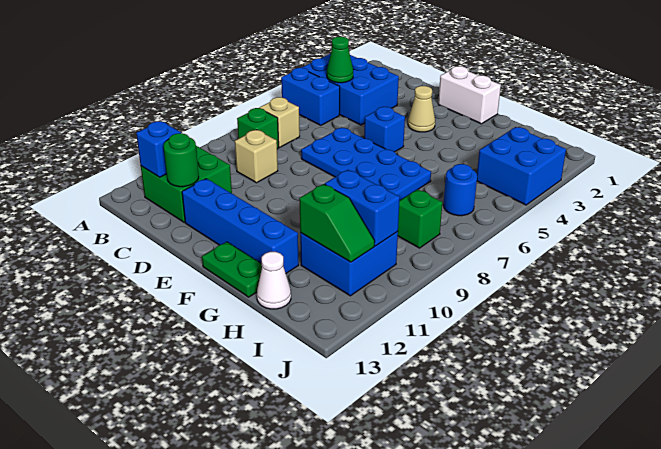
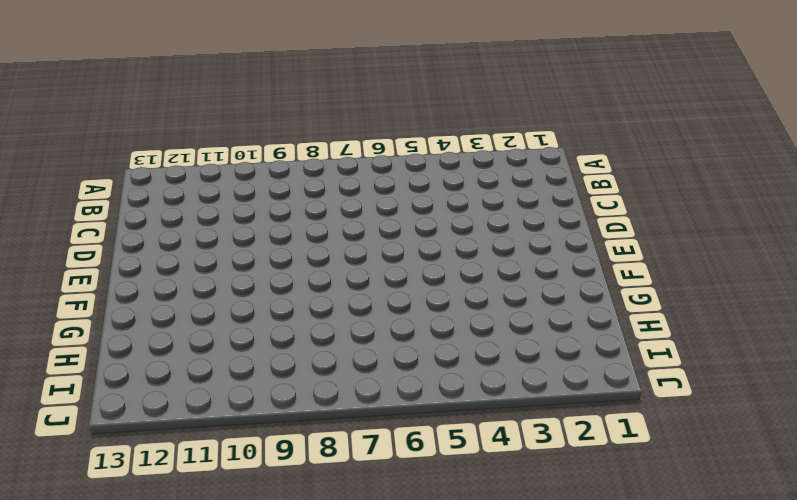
none -> blue 2x3 brick [302,54,399,125]
none -> blue 1x2 brick [281,68,340,125]
none -> tan 1x1 brick [260,97,300,147]

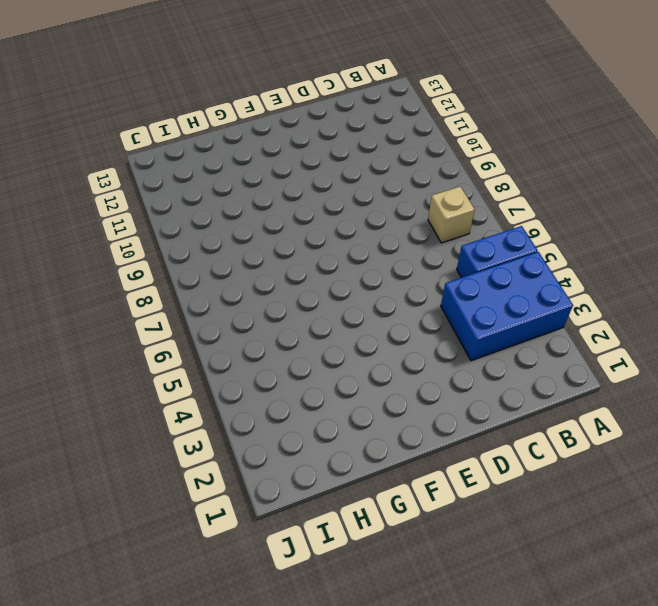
none -> green 1x1 brick [237,108,279,149]
none -> green 2x2 brick [141,146,232,222]
none -> tan 1x1 brick [235,130,278,183]

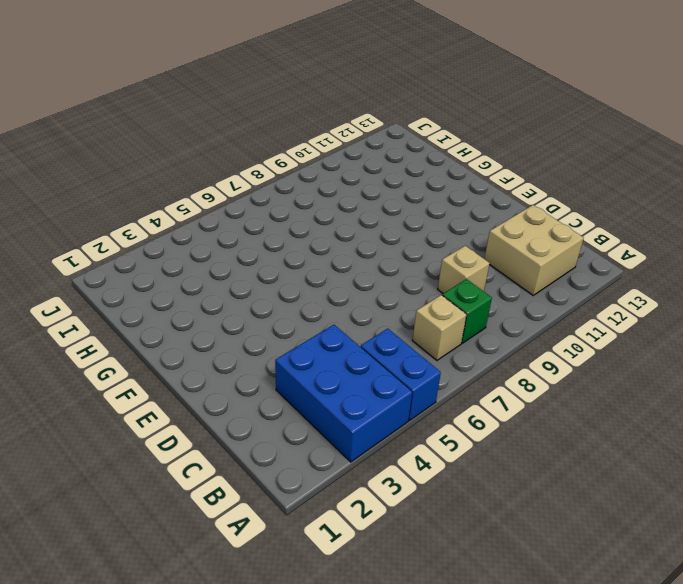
tan 2x2 brick [484,205,584,295] -> green 2x2 brick [141,146,232,222]
none -> blue 2x4 plate [301,127,431,200]
none -> blue 1x4 brick [182,179,299,273]
none -> white 1x2 brick [438,66,501,124]

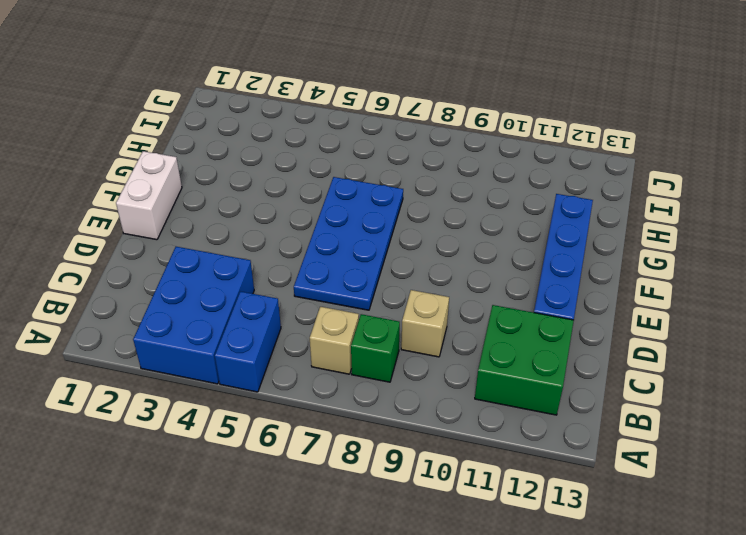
none -> tan 1x1 cone [408,86,435,132]
none -> blue 1x1 brick [364,107,405,152]
none -> green 1x2 plate [202,242,262,297]

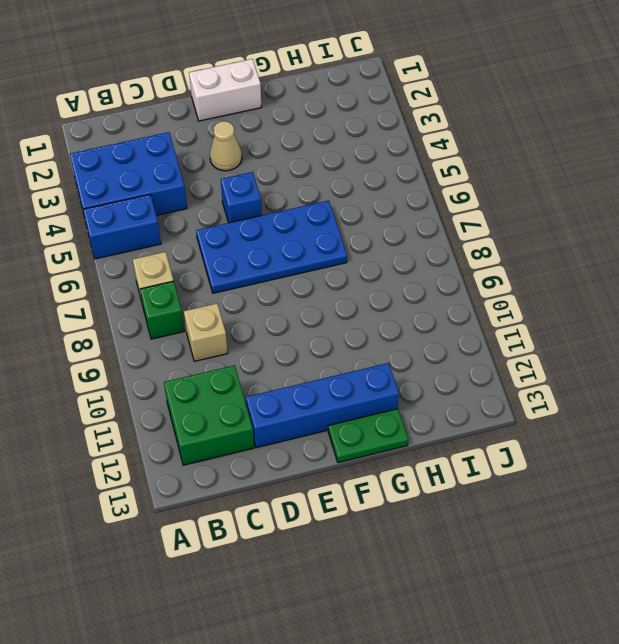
none -> blue 2x2 brick [300,232,398,296]
none -> white 1x1 cone [257,252,291,309]
none -> blue 2x2 brick [477,127,566,205]

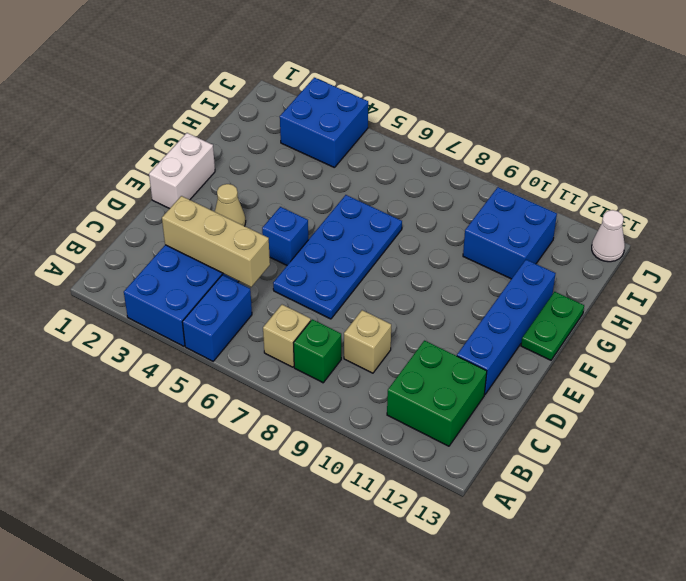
tan 1x3 brick [162,196,270,287] -> none
white 1x1 cone [592,210,625,262] -> white 1x1 cone moved to [257,252,291,309]
none -> blue 1x1 round brick [443,164,477,216]
none -> green 1x1 brick [398,189,442,248]
none -> green 1x1 cone [327,37,353,83]

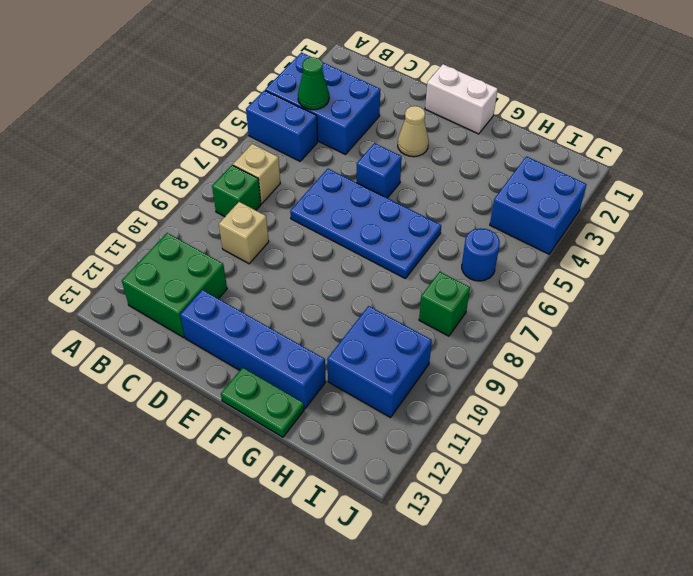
none -> white 1x1 cone [257,252,291,309]
none -> blue 1x1 brick [136,121,181,177]
none -> green 1x1 round brick [164,133,199,187]

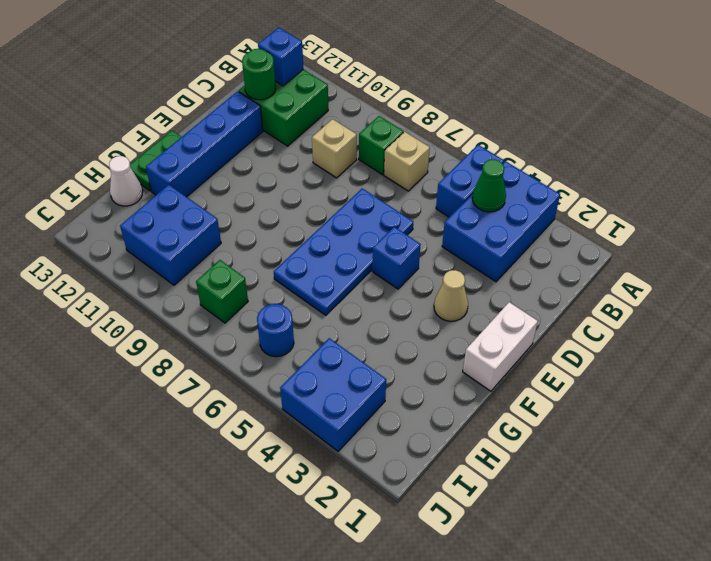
none -> blue 1x2 brick [325,170,400,246]
none -> green 1x2 slope [299,184,375,262]

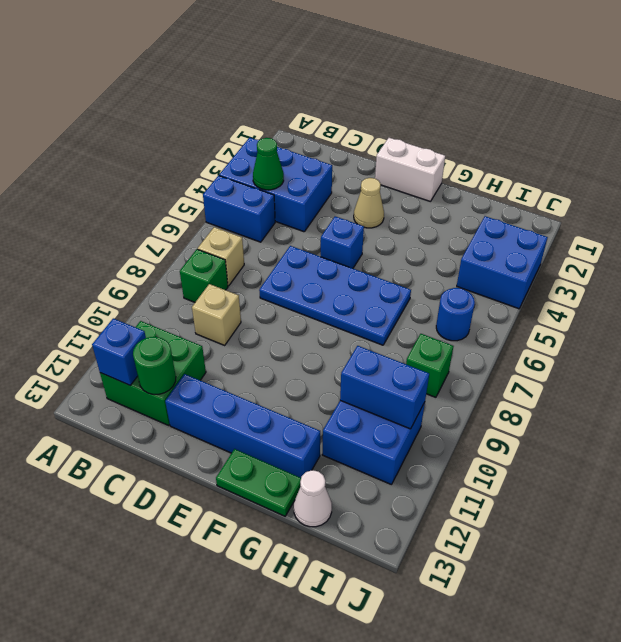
none -> green 1x2 slope [299,184,375,262]

